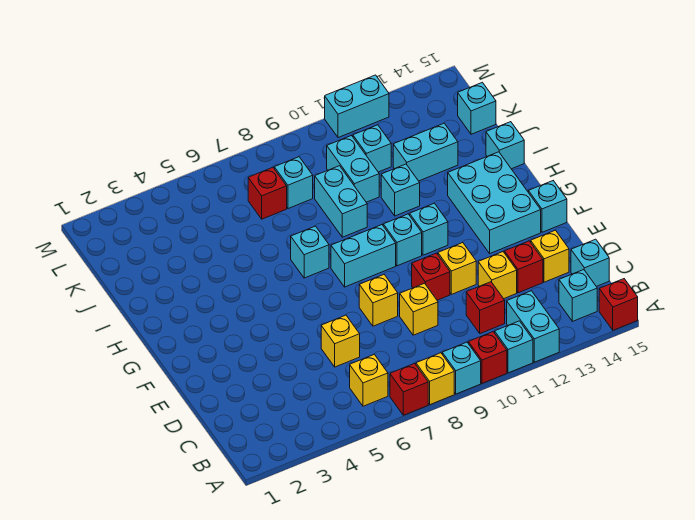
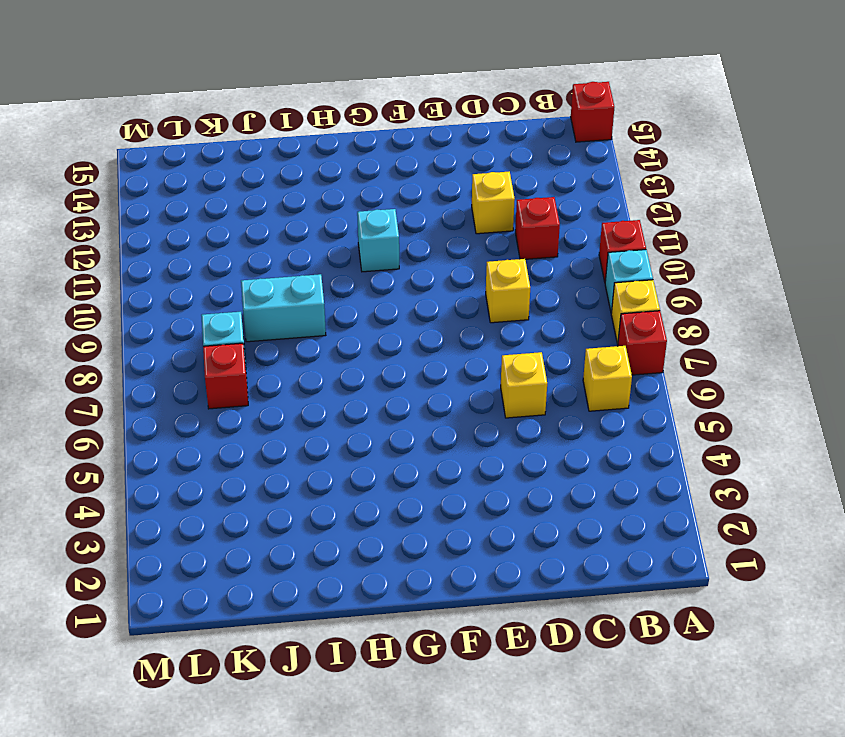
none -> cyan 1x1 brick [495,321,533,373]
none -> cyan 1x2 brick [507,291,559,362]
none -> cyan 1x1 brick [559,270,597,321]
none -> cyan 1x1 brick [571,239,609,287]

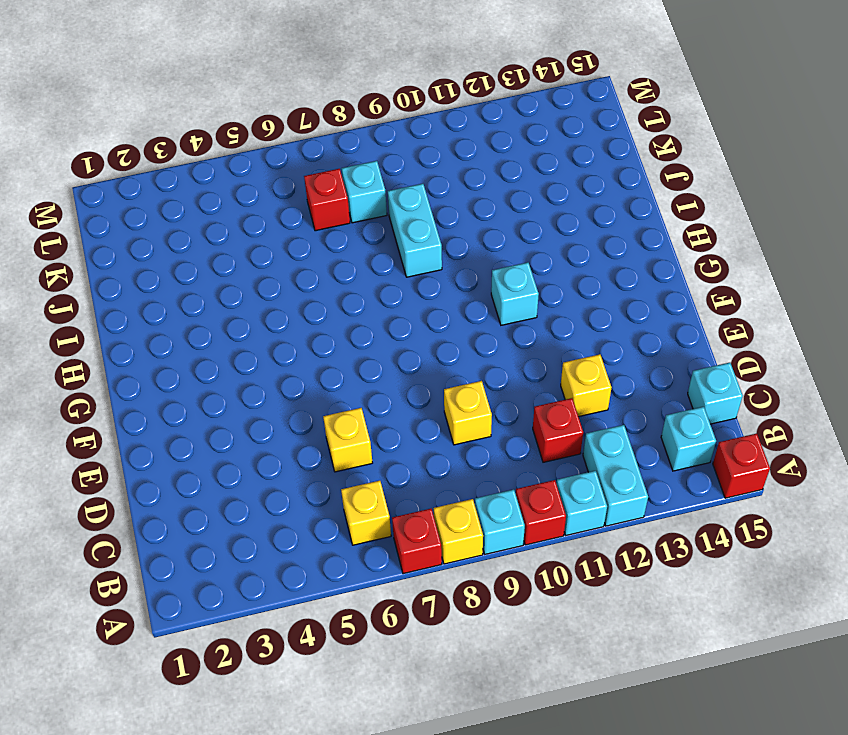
none -> red 1x1 brick [504,241,543,293]
none -> yellow 1x1 brick [531,230,569,282]
none -> yellow 1x1 brick [359,275,398,326]
none -> red 1x1 brick [412,253,450,300]

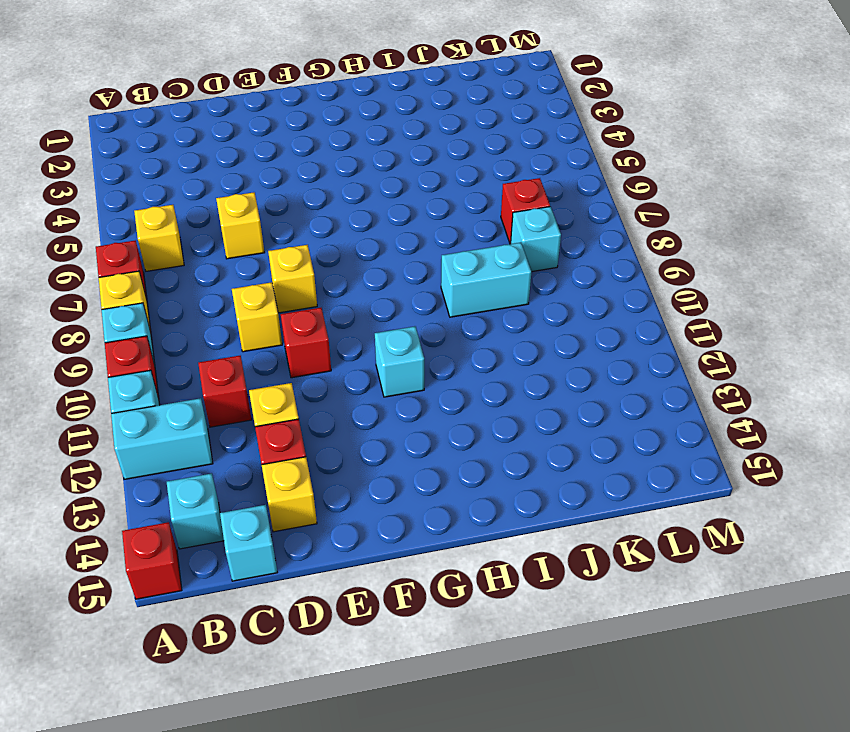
none -> yellow 1x1 brick [438,243,476,294]
none -> cyan 2x3 brick [448,152,541,253]
none -> cyan 1x1 brick [528,181,567,232]
none -> cyan 1x2 brick [331,225,396,287]

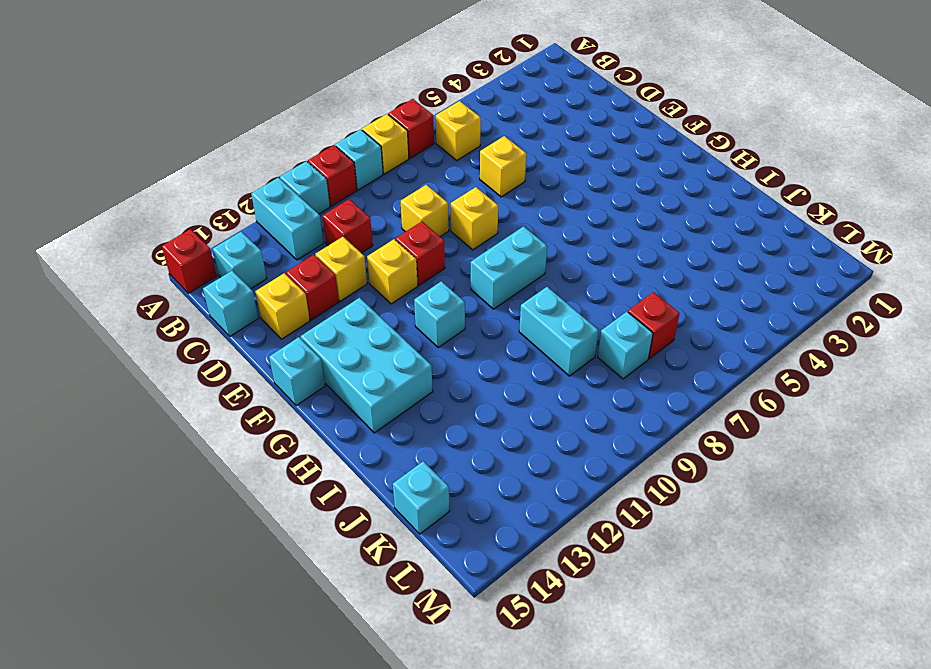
none -> cyan 1x1 brick [383,214,422,266]
none -> cyan 1x1 brick [291,226,329,278]
none -> cyan 1x1 brick [381,164,420,216]
none -> cyan 1x1 brick [486,122,524,169]

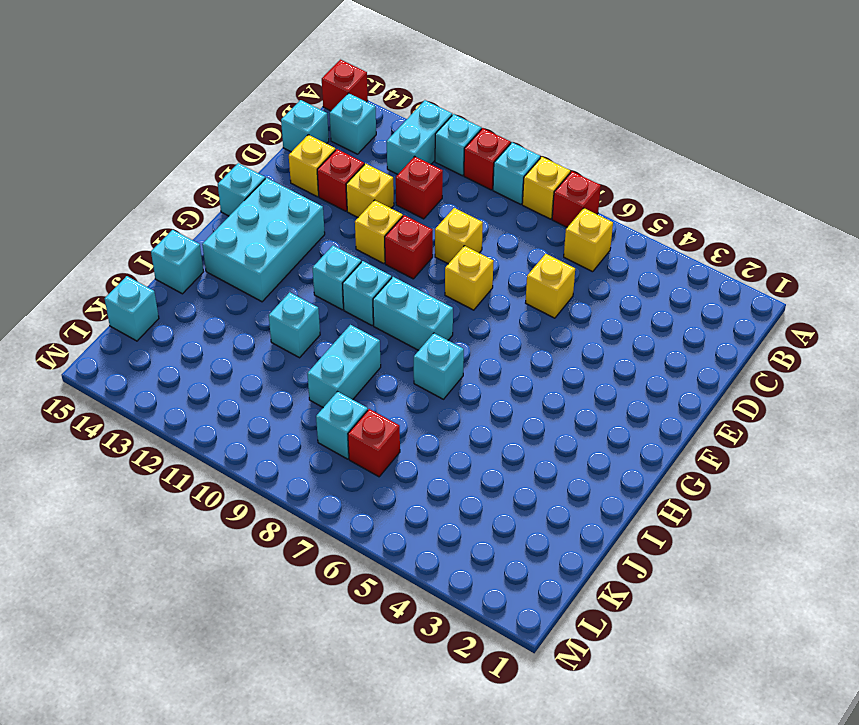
none -> cyan 1x2 brick [327,136,379,202]
none -> cyan 1x2 brick [393,123,458,181]
none -> cyan 1x1 brick [353,125,391,172]
none -> cyan 1x2 brick [325,75,389,138]

